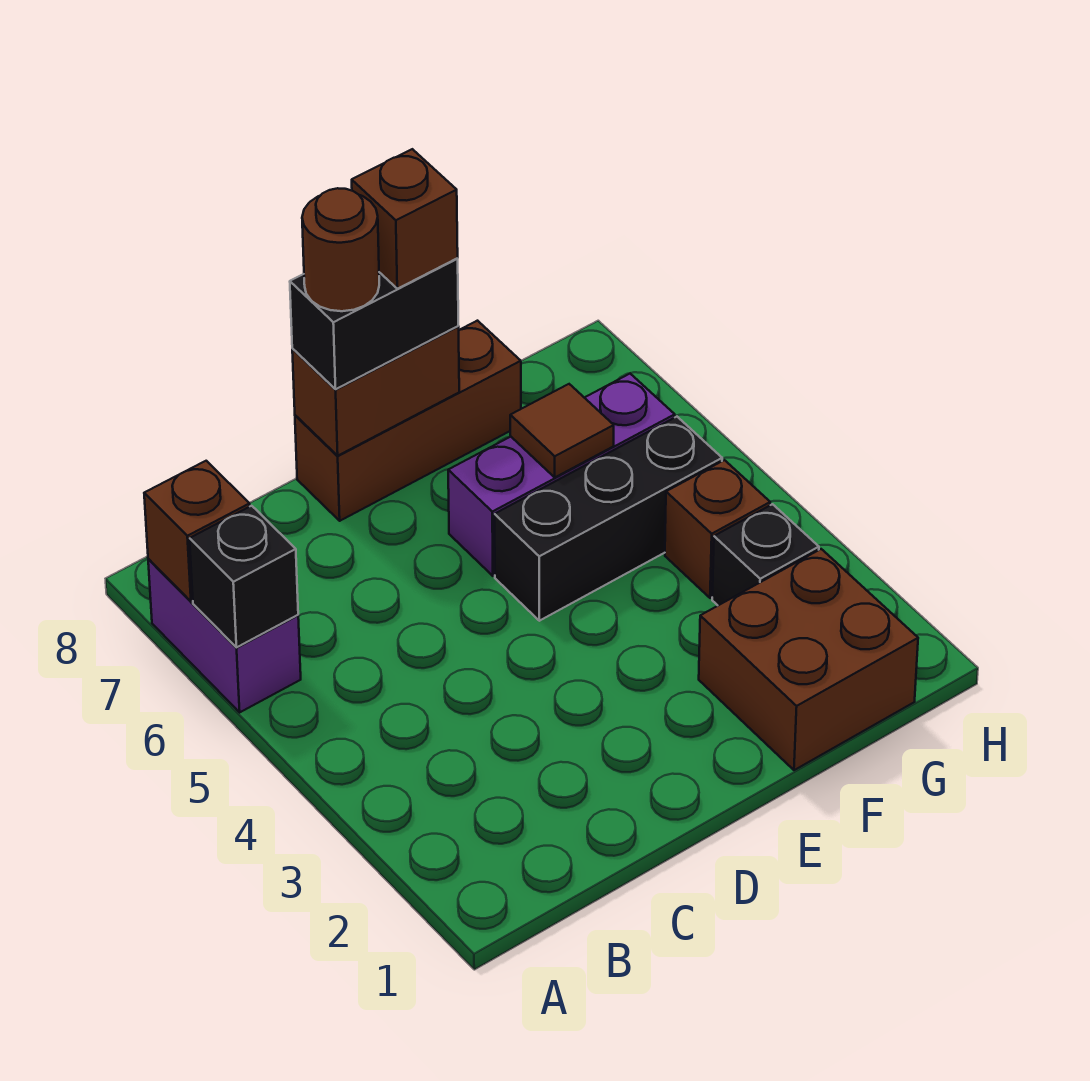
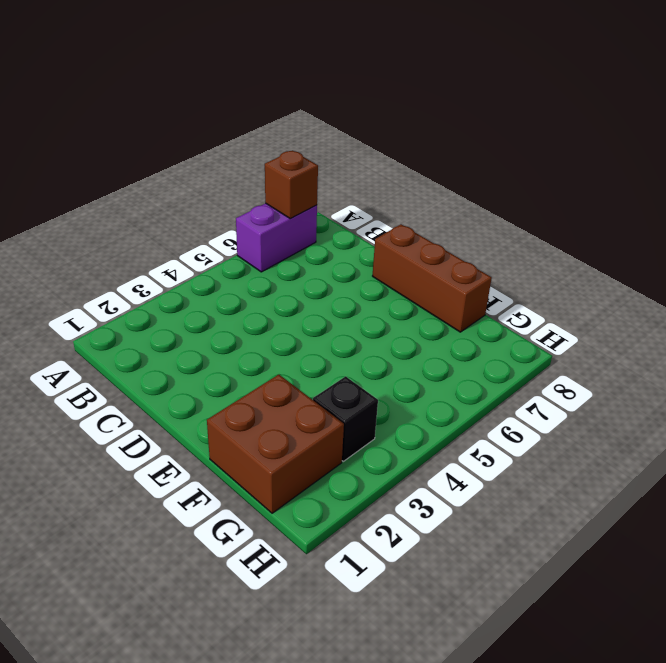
none -> black 1x3 brick [495,417,722,621]
none -> purple 1x3 brick [448,374,675,576]
none -> brown 1x1 brick [665,460,770,598]

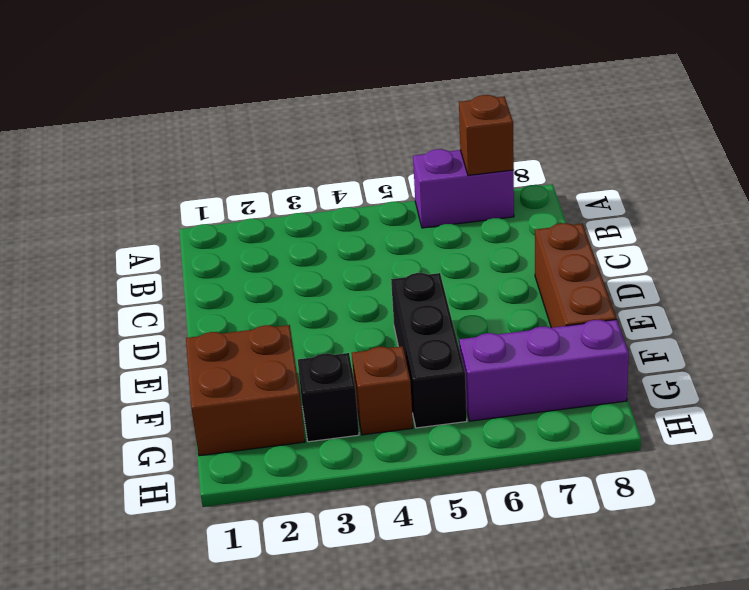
purple 1x3 brick [459,320,629,421] -> purple 1x3 brick turned to [448,374,675,576]
none -> black 1x1 brick [190,506,298,647]
none -> brown 1x2 brick [292,326,459,456]
none -> brown 1x1 tile [510,384,614,477]

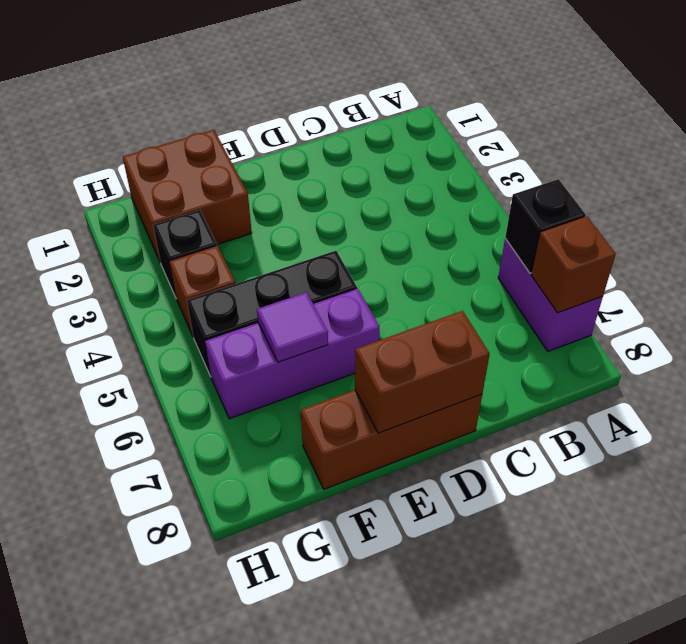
purple 1x1 tile [257,292,328,362] -> brown 1x1 tile [510,384,614,477]
none -> black 1x2 brick [290,259,458,389]
none -> brown 1x1 round brick [302,188,379,311]
none -> brown 1x1 brick [352,149,458,289]

